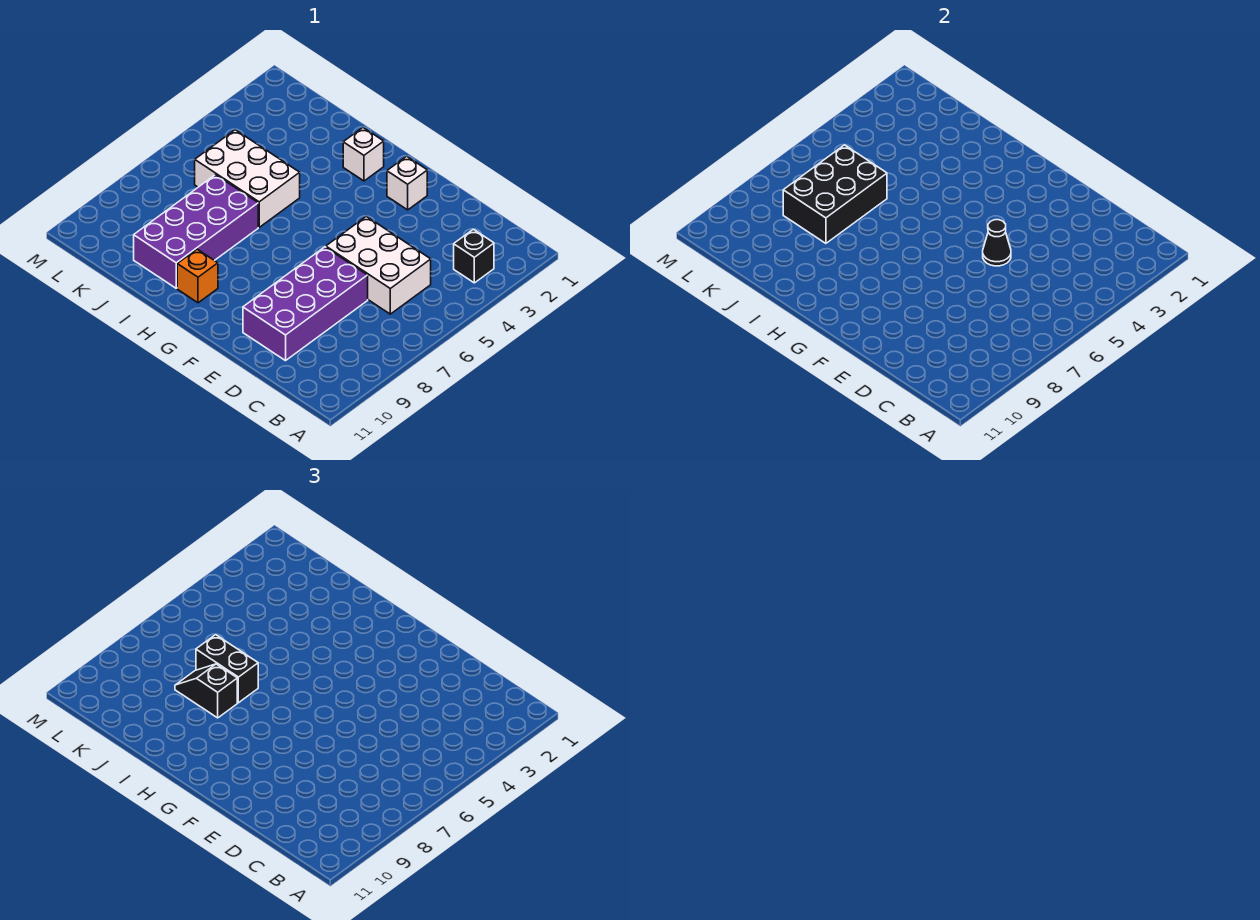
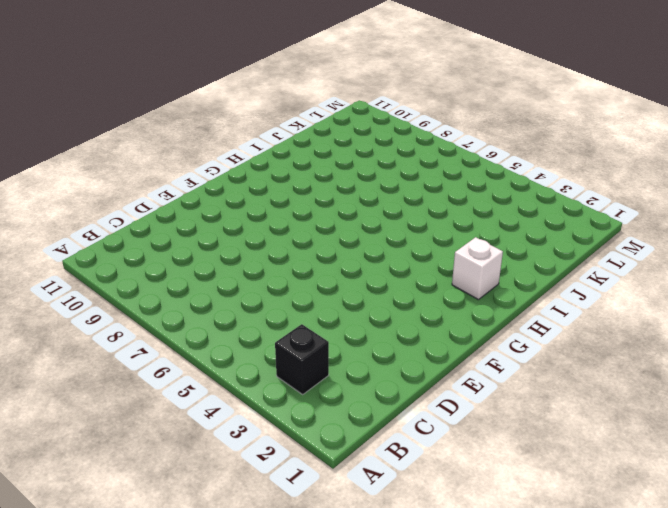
none -> white 2x3 brick [326,216,431,314]
none -> purple 2x4 brick [243,247,368,361]
none -> white 1x1 brick [387,156,427,210]

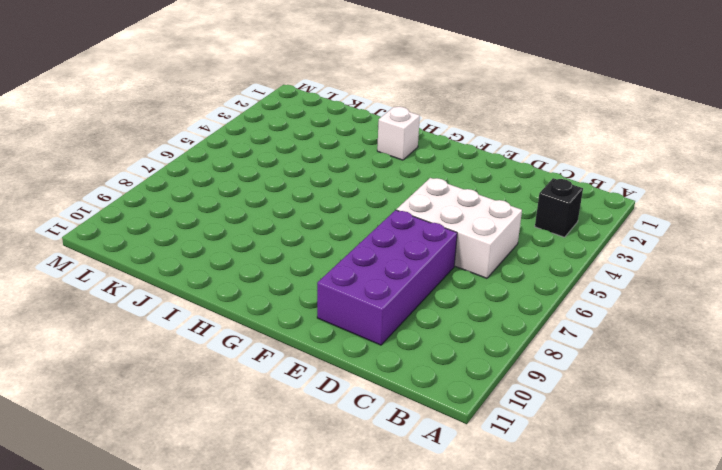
none -> white 1x1 brick [387,156,427,210]
none -> orange 1x1 brick [177,249,218,303]
none -> white 2x3 brick [195,130,300,227]

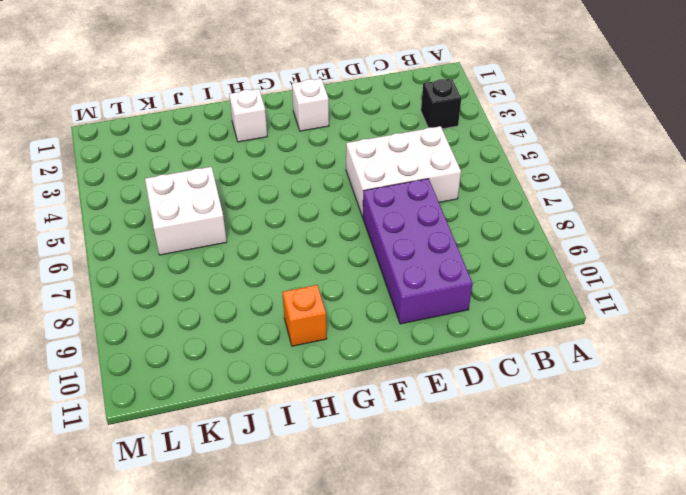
white 2x2 brick [145,167,227,255] -> white 2x3 brick [195,130,300,227]
none -> purple 2x4 brick [134,175,258,288]
none -> black 1x1 cone [983,220,1011,266]
none -> black 2x3 brick [783,145,887,243]

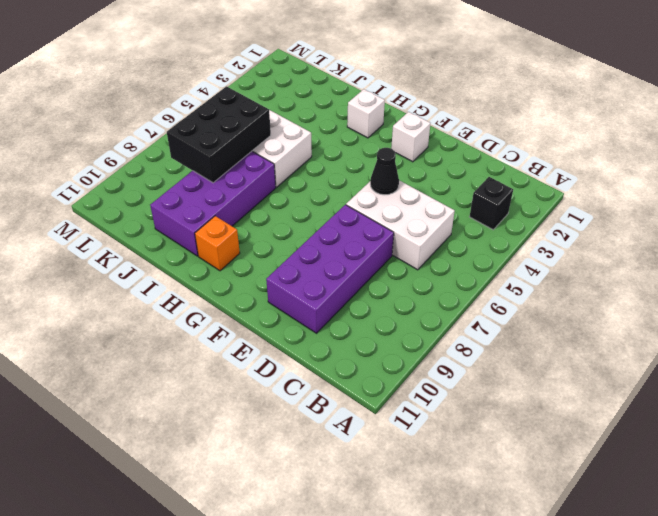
none -> black 1x2 brick [196,635,258,703]
none -> black 1x2 slope [175,664,237,718]

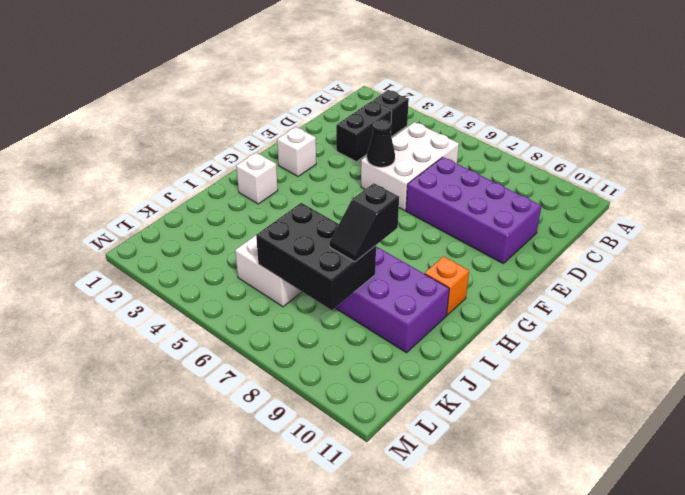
black 1x2 brick [336,101,392,162] -> black 1x2 brick moved to [196,635,258,703]

